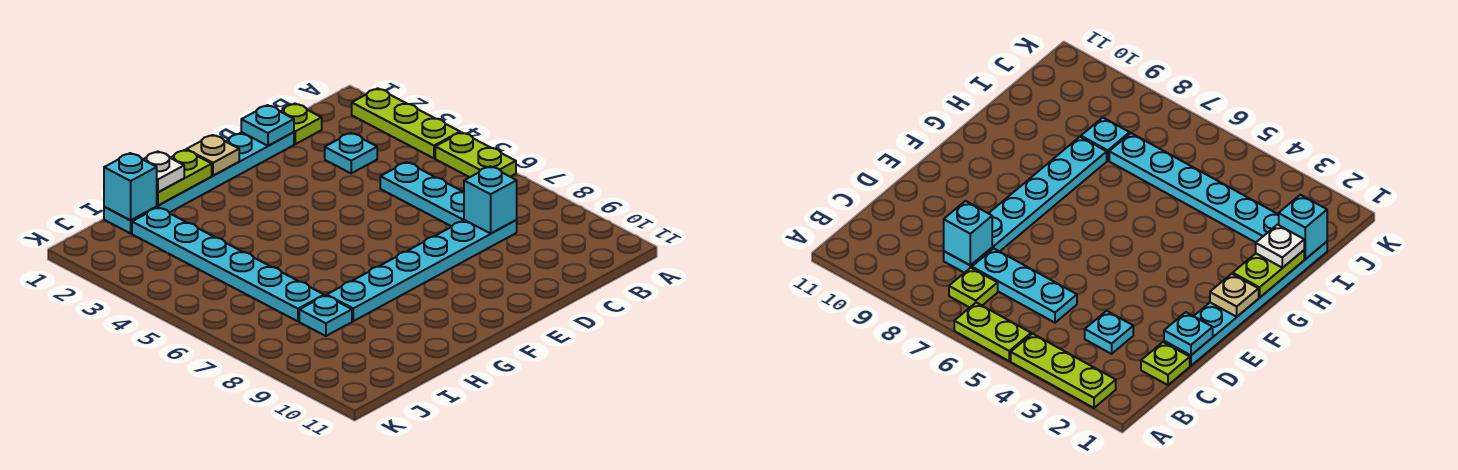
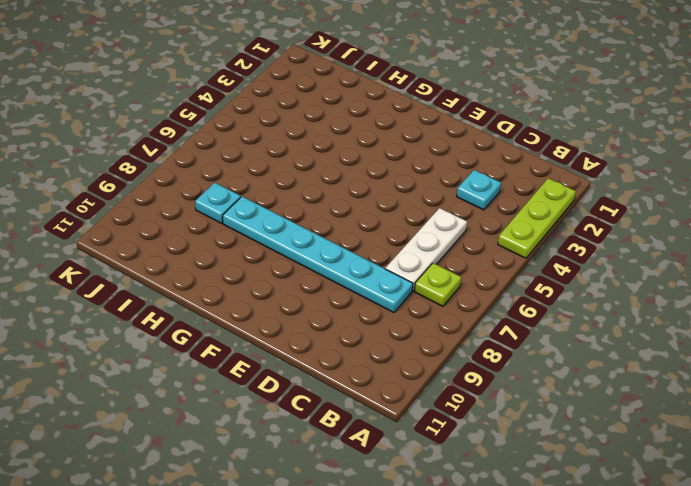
white 1x3 plate [385,208,467,291] -> cyan 1x3 plate [380,162,464,226]
none -> lime 1x2 plate [435,132,516,177]
none -> lime 1x1 plate [280,104,322,144]
none -> cyan 1x6 plate [104,132,294,233]

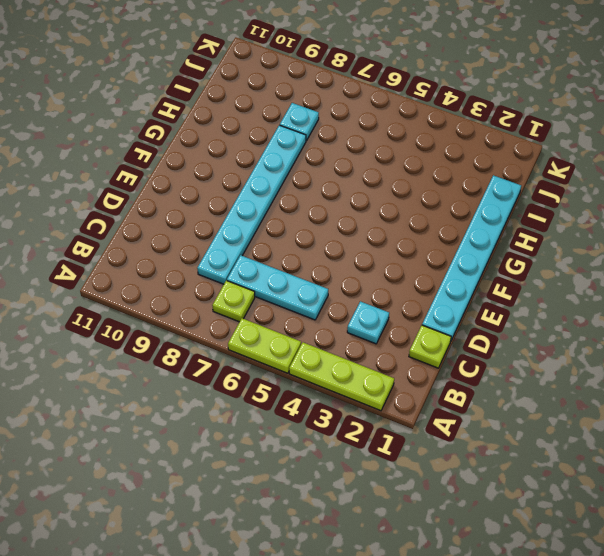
none -> cyan 1x6 plate [132,208,324,321]
none -> cyan 1x1 brick [464,166,517,233]
none -> cyan 1x1 plate [241,105,294,146]

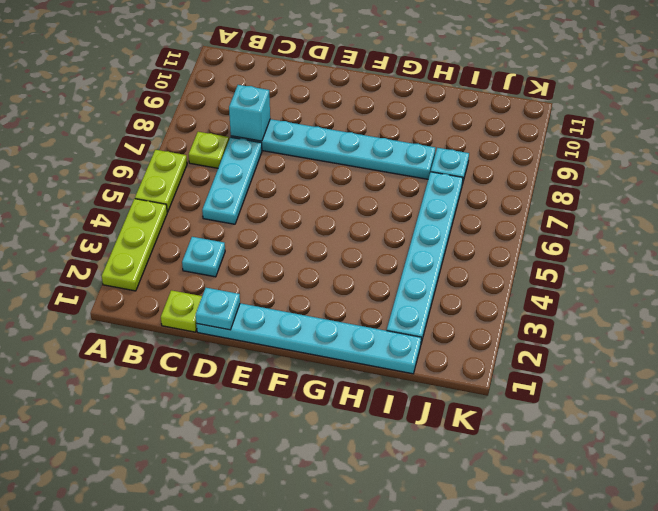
none -> tan 1x1 plate [187,135,239,176]
none -> lime 1x2 plate [157,150,212,206]
none -> cyan 1x1 brick [104,153,157,220]

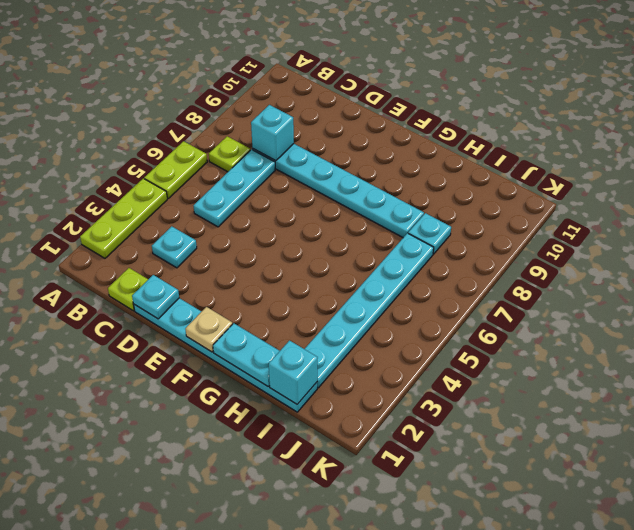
cyan 1x2 plate [213,323,279,386] -> lime 1x2 plate [157,150,212,206]
none -> white 1x1 plate [143,151,184,192]

